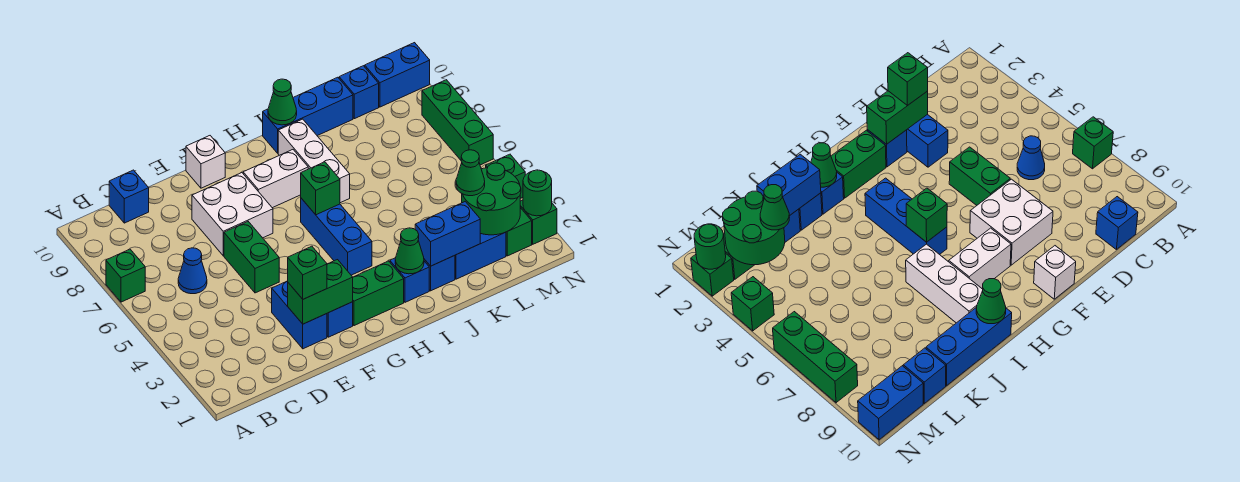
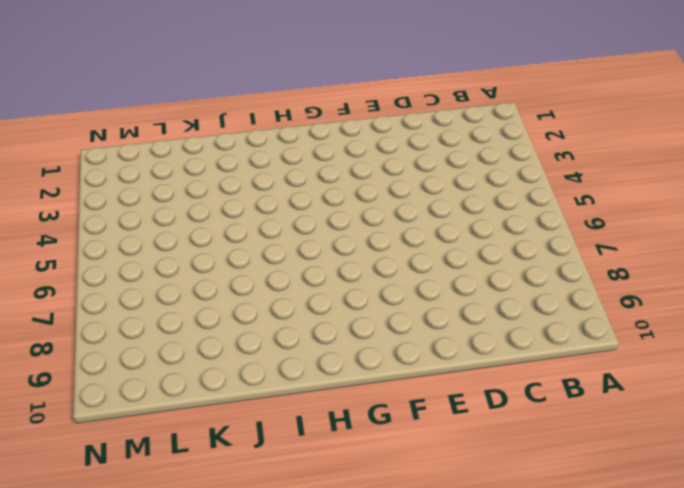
none -> green 1x1 brick [106,249,145,302]
none -> blue 1x1 cone [178,248,207,294]
none -> blue 1x1 brick [109,170,149,223]
none -> blue 1x2 brick [272,281,327,349]

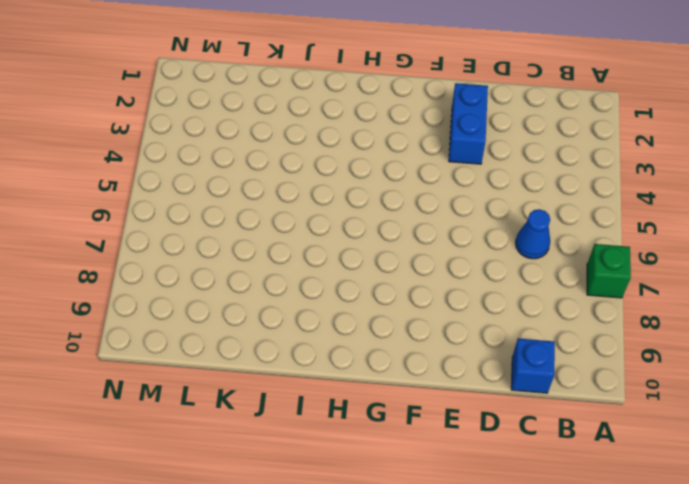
none -> green 1x2 brick [224,222,279,293]
none -> white 2x2 brick [192,173,273,256]
none -> blue 1x1 brick [327,302,353,337]
none -> white 1x1 brick [186,136,225,188]

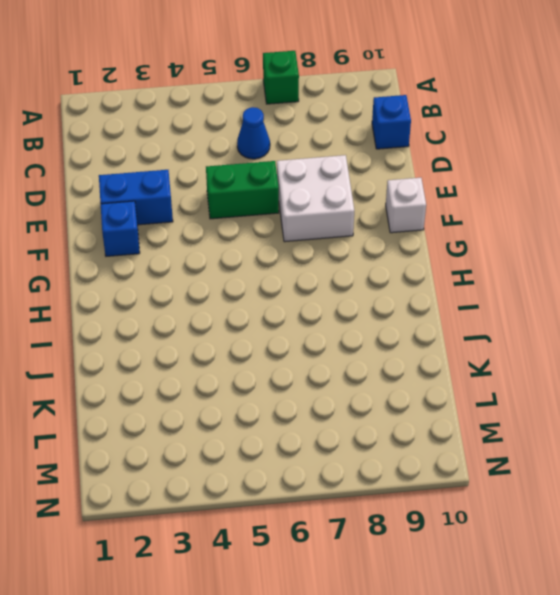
none -> green 1x2 brick [353,261,404,326]
none -> white 1x2 brick [243,150,308,208]
none -> blue 1x3 brick [301,198,372,275]
none -> blue 1x1 brick [390,258,429,302]

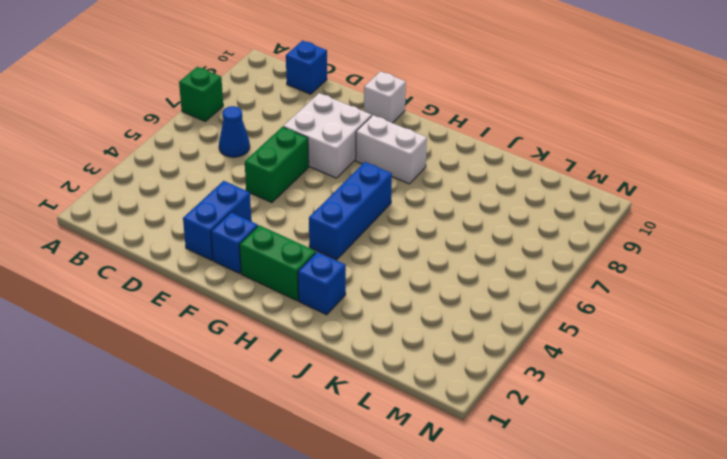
none -> white 1x3 brick [278,119,350,203]
none -> blue 1x3 brick [263,77,353,153]
none -> blue 1x1 brick [424,255,455,291]
none -> blue 1x2 brick [455,232,506,279]

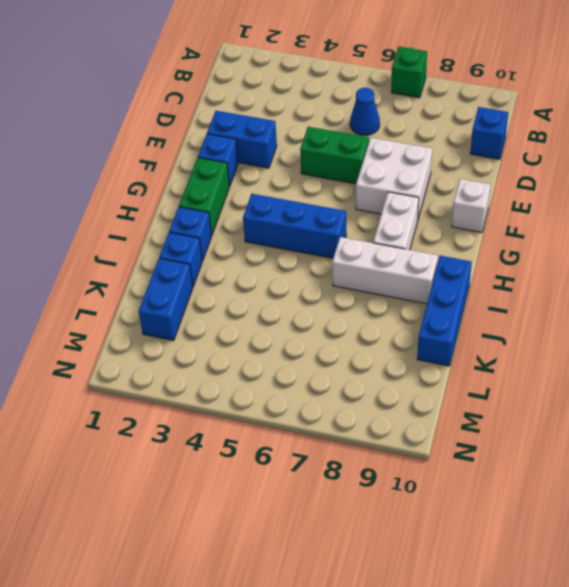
none -> blue 1x1 brick [339,66,379,119]
none -> green 1x1 brick [506,208,532,256]
none -> blue 1x2 brick [365,43,430,107]
none -> green 1x1 brick [520,200,557,244]

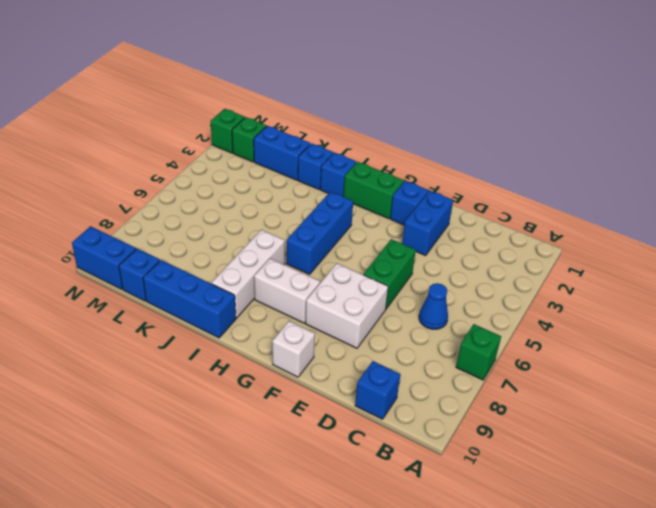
none -> green 1x1 brick [486,154,525,198]
none -> green 1x3 brick [422,80,493,165]
none -> green 1x2 brick [288,260,353,324]
none -> green 1x1 brick [301,162,340,215]

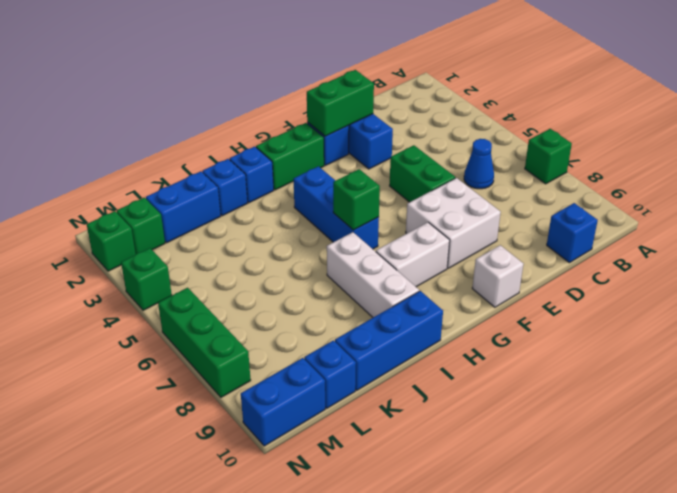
none -> green 1x1 cone [395,228,424,274]
none -> green 1x1 cone [268,79,297,125]
none -> blue 1x2 brick [415,202,480,266]
none -> green 2x2 round brick [462,163,521,235]

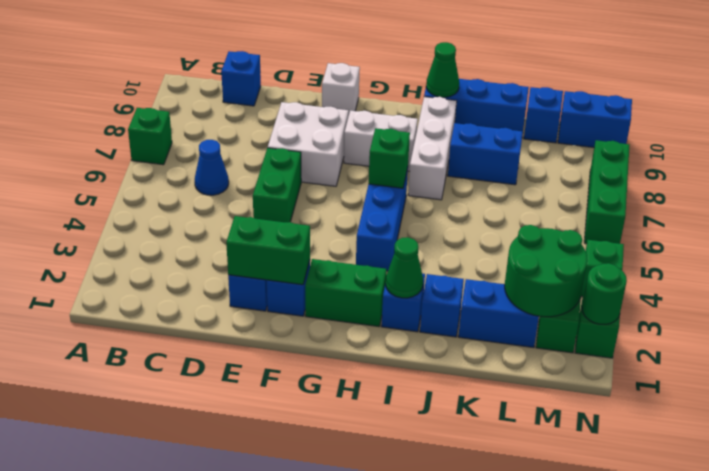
blue 1x2 brick [448,123,523,185] -> blue 1x2 brick moved to [415,202,480,266]
none -> green 1x1 brick [288,246,327,299]
none -> green 1x1 cone [456,150,485,196]

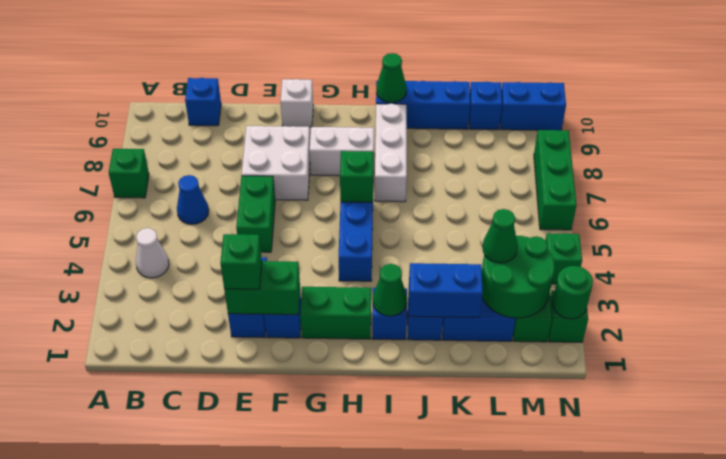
white 1x1 cone [136,228,169,278] -> none

